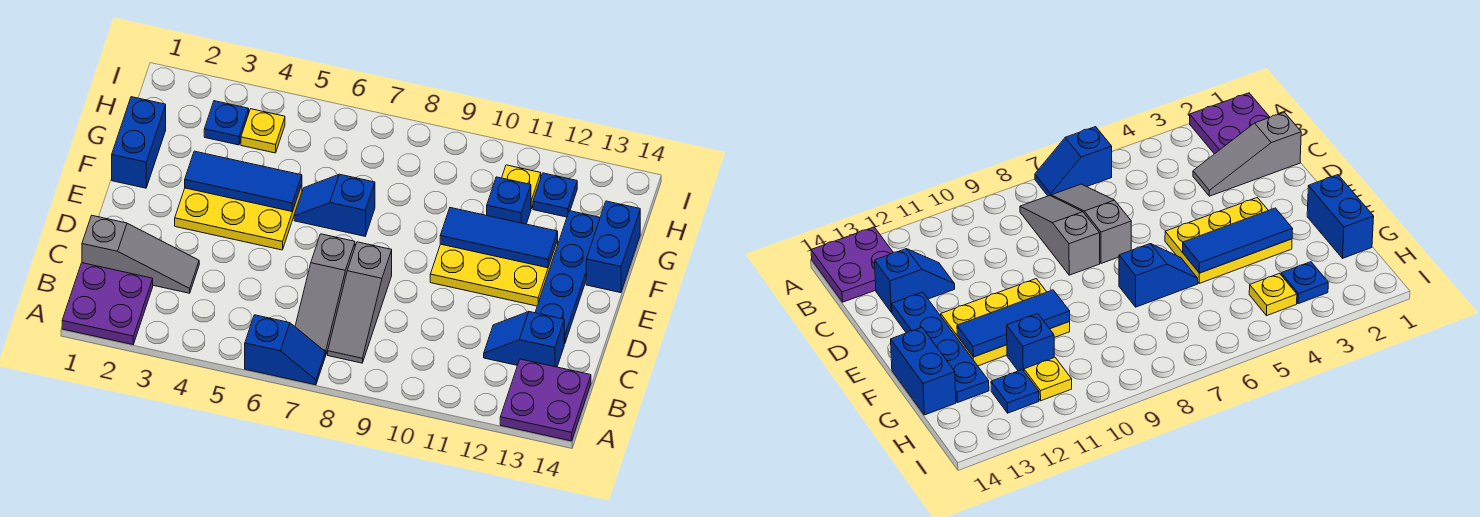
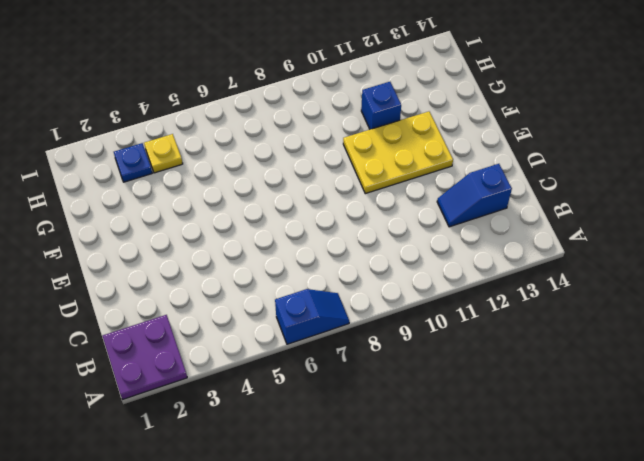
none -> purple 2x2 plate [500,359,591,441]
none -> grey 1x3 slope [295,234,355,354]
none -> grey 1x3 slope [328,242,392,363]

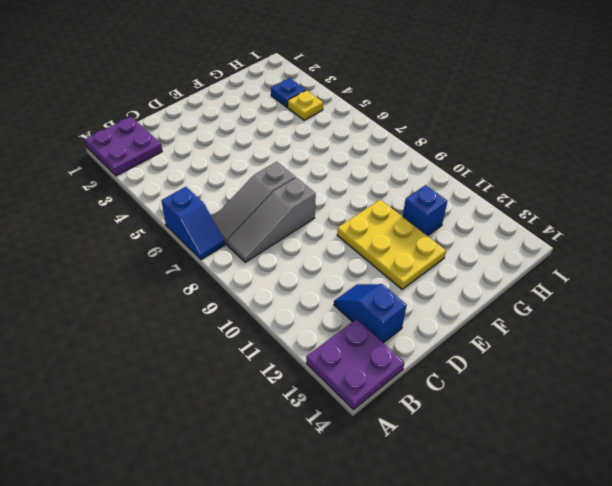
none -> grey 1x3 slope [82,216,199,293]
none -> blue 1x4 plate [535,211,600,344]
none -> yellow 2x3 plate [175,185,302,250]

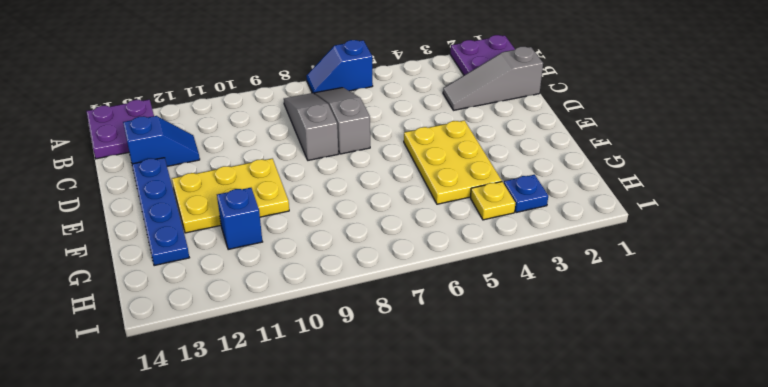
yellow 2x3 plate [404,120,502,204] -> yellow 2x3 plate turned to [175,185,302,250]
none -> blue 1x2 brick [112,97,166,188]
none -> blue 1x2 slope [294,174,375,236]
none -> blue 1x2 brick [586,201,640,293]

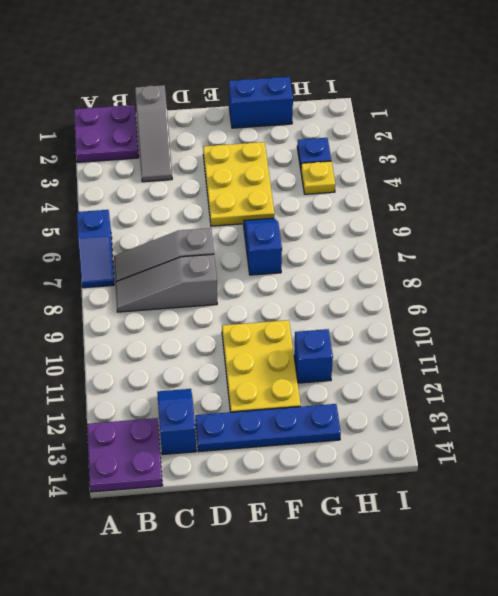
none -> blue 1x2 brick [586,201,640,293]
none -> yellow 1x1 plate [502,165,541,209]
none -> blue 1x1 plate [533,173,577,217]

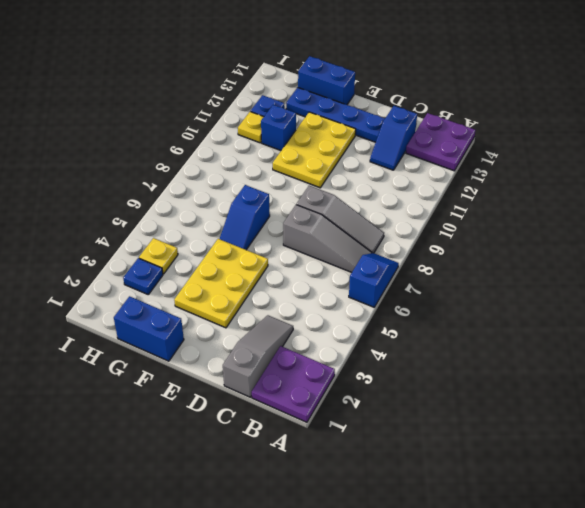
none -> blue 1x3 tile [185,151,302,211]
none -> blue 1x3 tile [440,208,558,268]

